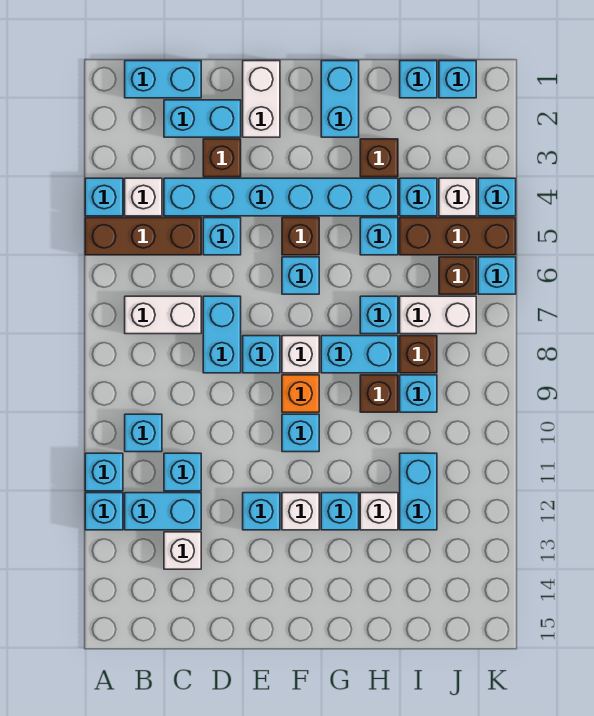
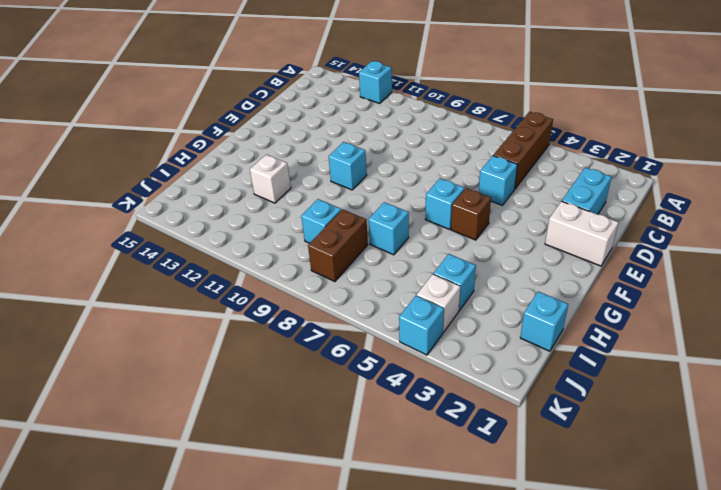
brown 1x2 brick [308,209,368,282] -> brown 1x1 brick [400,336,437,373]
none -> cyan 1x1 brick [85,178,123,216]
none -> cyan 1x1 brick [85,453,123,491]
none -> cyan 1x2 brick [125,61,201,98]
none -> white 1x1 brick [125,178,162,216]

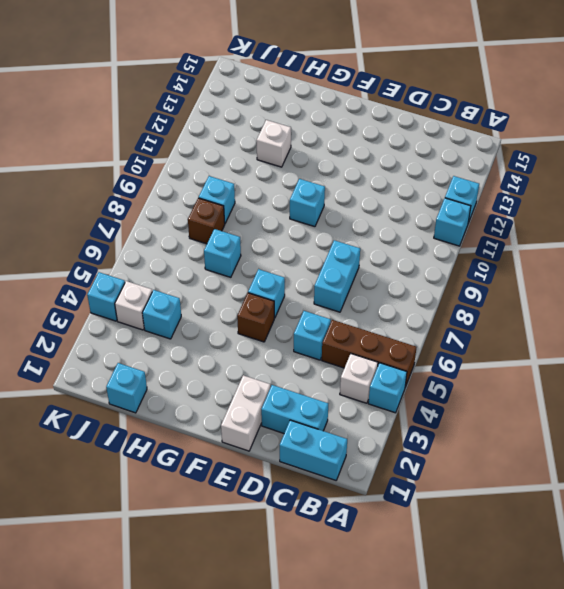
none -> white 1x2 brick [125,296,201,334]
none -> cyan 1x1 brick [125,414,162,452]
none -> cyan 1x2 brick [125,493,201,530]
none -> cyan 1x6 brick [164,178,398,216]

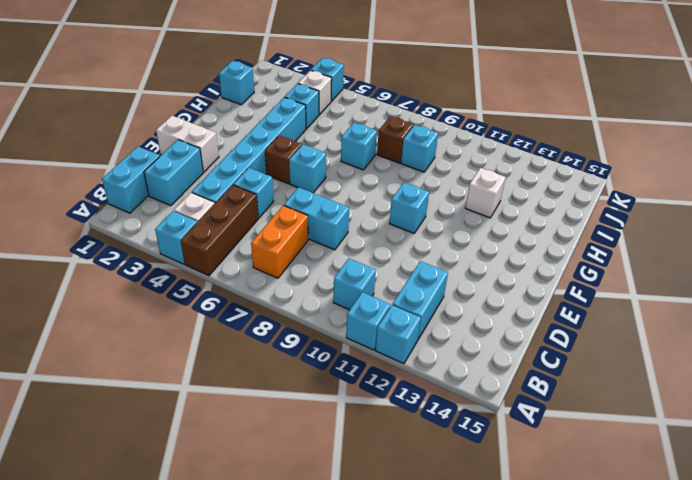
orange 1x2 brick [251,205,308,278] -> white 1x2 brick [125,296,201,334]
none -> cyan 1x1 brick [164,453,201,491]
none -> white 1x1 brick [164,532,201,569]
none -> brown 1x1 brick [203,139,241,177]
none -> cyan 1x1 brick [243,336,280,373]

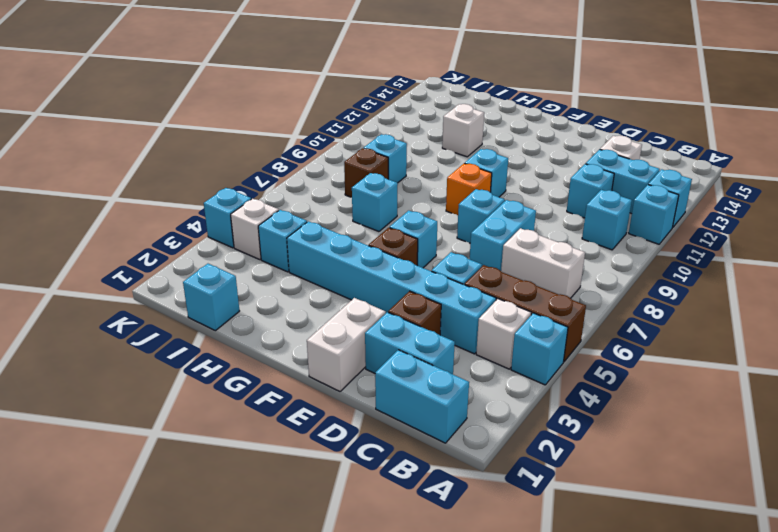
none -> cyan 1x1 brick [243,493,280,530]
none -> white 1x1 brick [282,336,319,373]
none -> white 1x1 brick [282,493,319,530]
none -> cyan 1x2 brick [321,61,359,137]

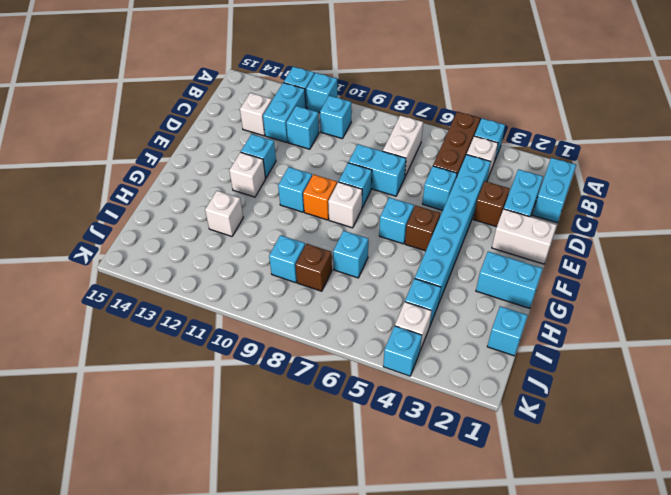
none -> cyan 1x2 brick [321,336,398,373]
none -> cyan 1x1 brick [321,493,359,530]
none -> brown 1x1 brick [360,139,398,177]
none -> cyan 1x1 brick [360,218,398,255]

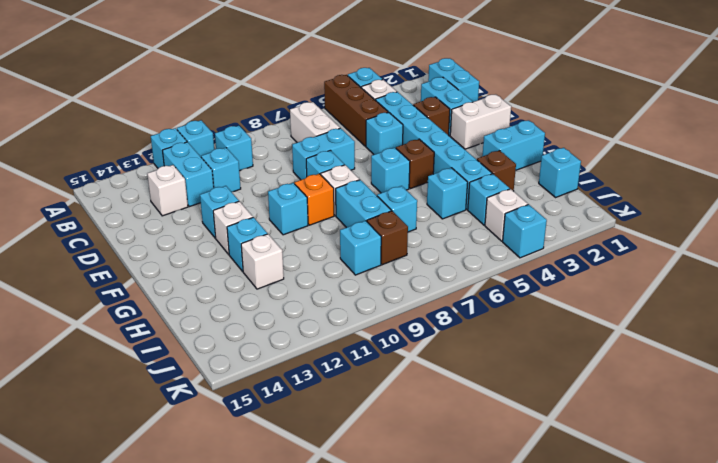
none -> brown 1x1 brick [360,375,398,412]
none -> brown 1x3 brick [400,218,516,255]
none -> white 1x2 brick [400,296,476,334]
none -> cyan 1x2 brick [400,453,437,530]

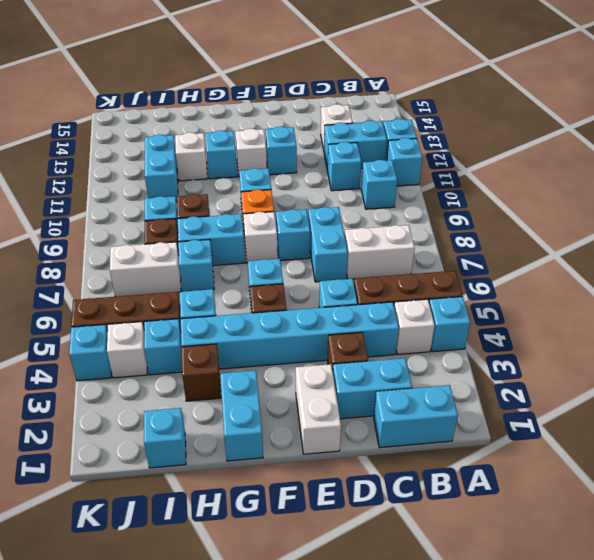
none -> cyan 1x1 brick [439,61,476,98]
none -> brown 1x1 brick [439,257,476,294]
none -> cyan 1x1 brick [478,257,516,294]

